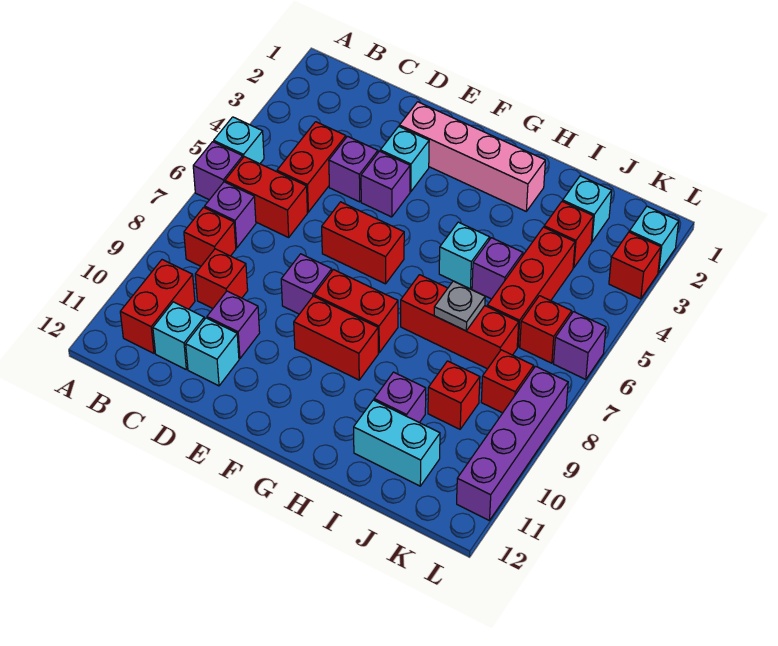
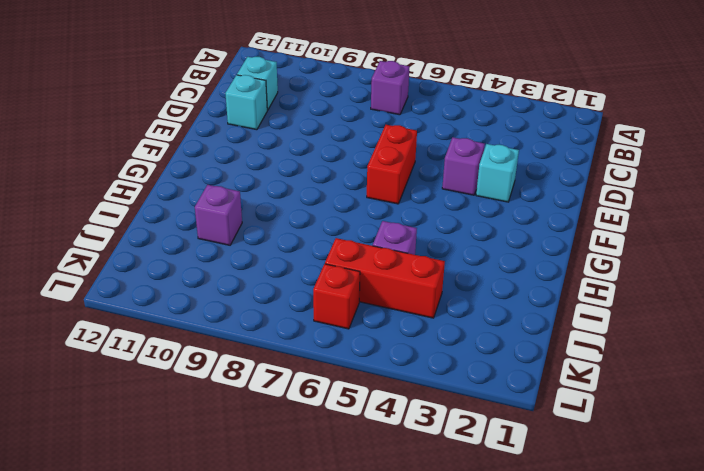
none -> cyan 1x1 brick [214,117,264,164]
none -> purple 1x1 brick [193,142,243,200]
none -> red 1x2 brick [225,157,308,237]
none -> red 1x1 brick [184,207,236,266]

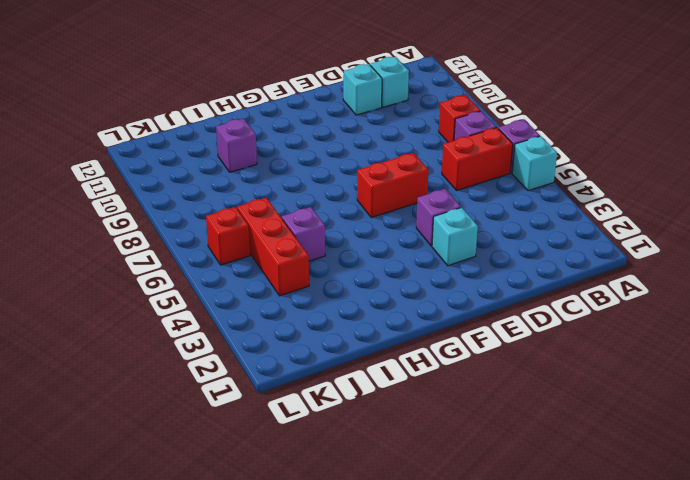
none -> red 1x2 brick [120,260,195,353]
none -> red 1x2 brick [277,122,346,212]
none -> red 1x1 brick [195,249,248,308]
none -> purple 1x1 brick [329,136,378,202]

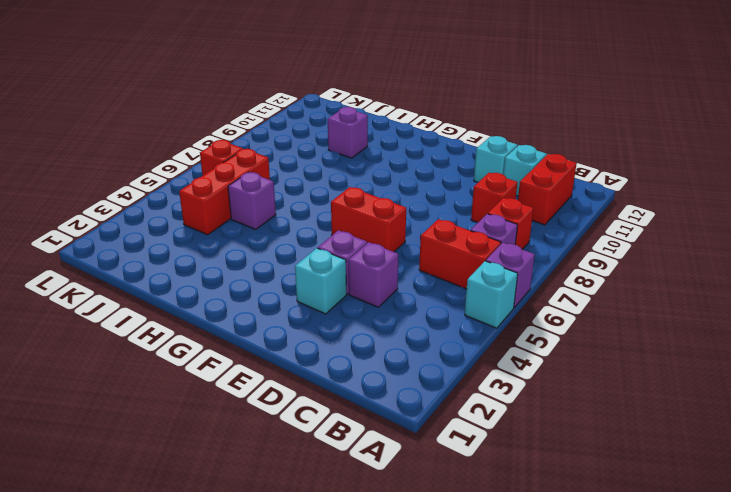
none -> red 1x2 brick [277,122,346,212]
none -> purple 1x1 brick [207,291,260,359]
none -> pink 1x4 brick [399,102,545,211]
none -> purple 1x1 brick [281,254,332,314]

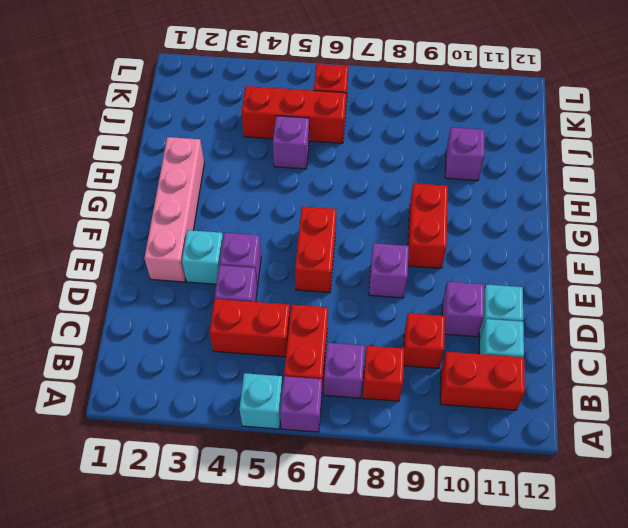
none -> red 1x2 brick [314,270,398,353]
none -> cyan 1x1 brick [439,222,490,289]
none -> red 1x3 brick [401,275,519,369]
none -> cyan 1x2 brick [354,400,440,486]

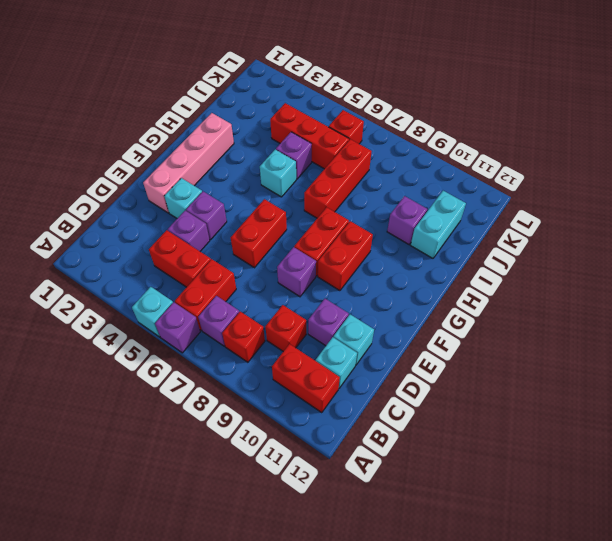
none -> cyan 1x1 brick [563,176,612,242]
none -> red 1x1 brick [544,201,593,268]
none -> red 1x1 brick [428,361,480,429]
none -> red 1x1 brick [481,350,534,413]

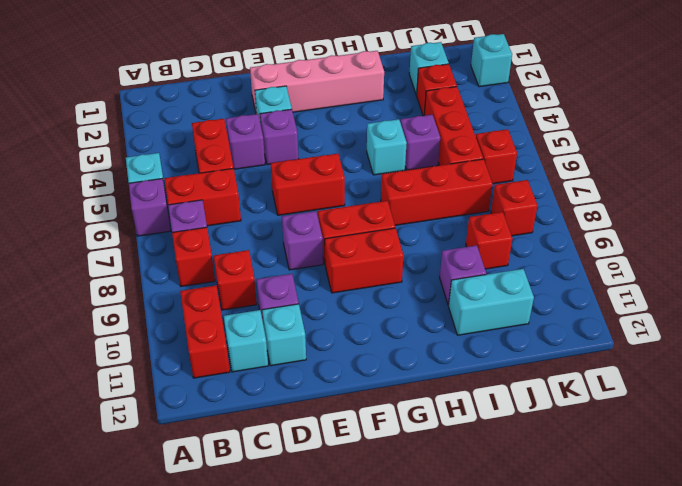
none -> red 1x1 brick [609,232,661,299]
none -> purple 1x1 brick [554,312,606,379]
none -> purple 1x4 brick [457,366,568,521]
none -> grey 1x1 plate [434,281,485,331]

